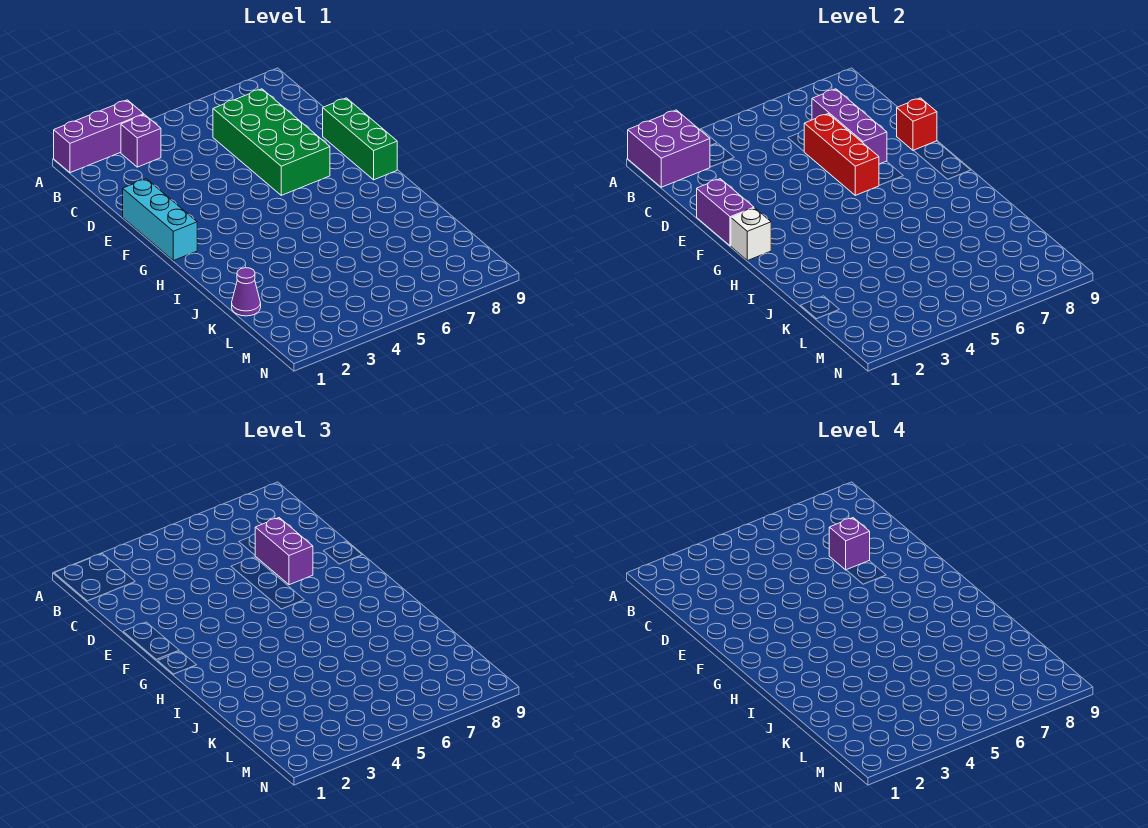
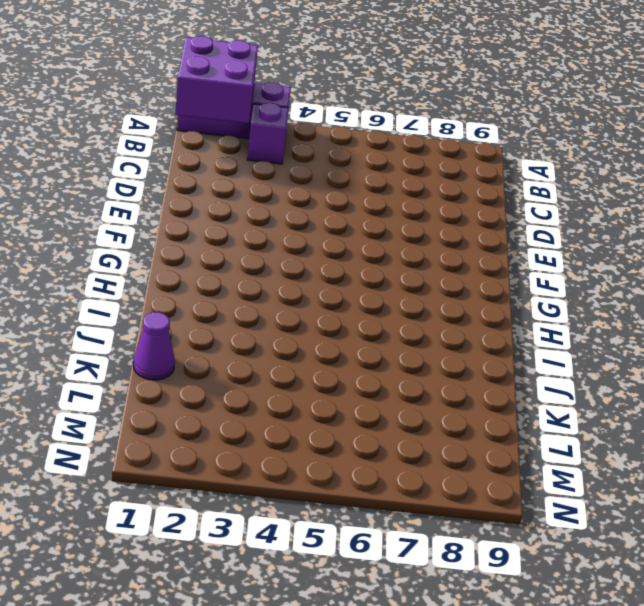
none -> green 2x4 brick [213,89,330,195]
none -> cyan 1x3 brick [123,179,197,261]
none -> green 1x3 brick [323,98,397,180]

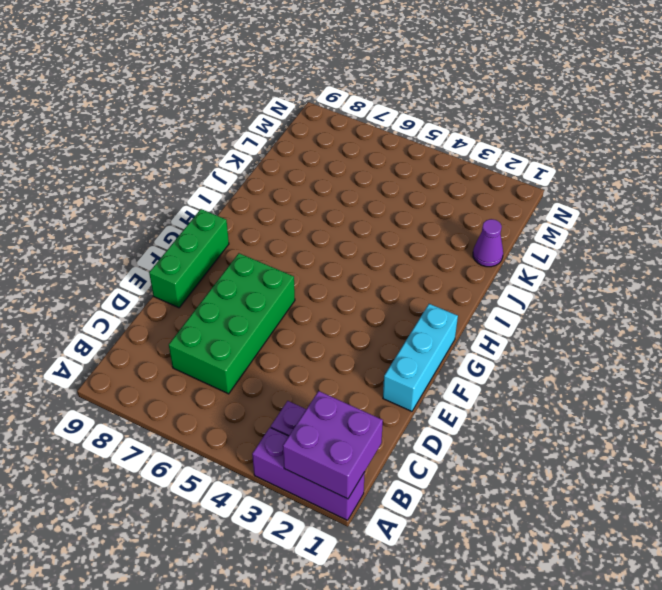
none -> purple 1x3 brick [812,89,887,164]
none -> red 1x3 brick [804,114,879,195]
none -> purple 1x2 brick [697,179,754,246]

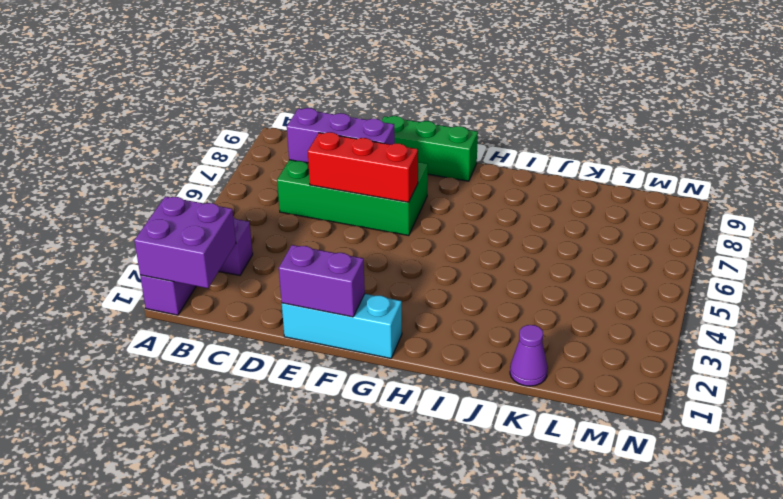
none -> red 1x1 brick [897,98,937,151]
none -> white 1x1 brick [731,208,771,261]
none -> purple 1x2 brick [255,518,313,585]

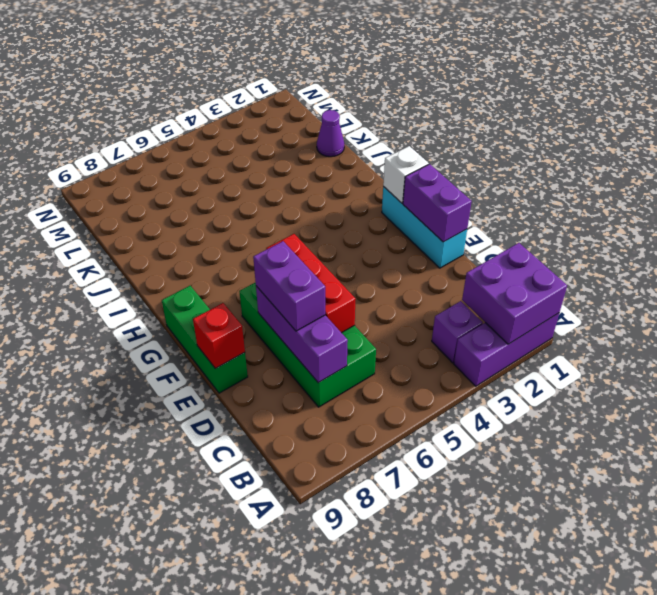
none -> purple 1x1 brick [829,518,870,570]

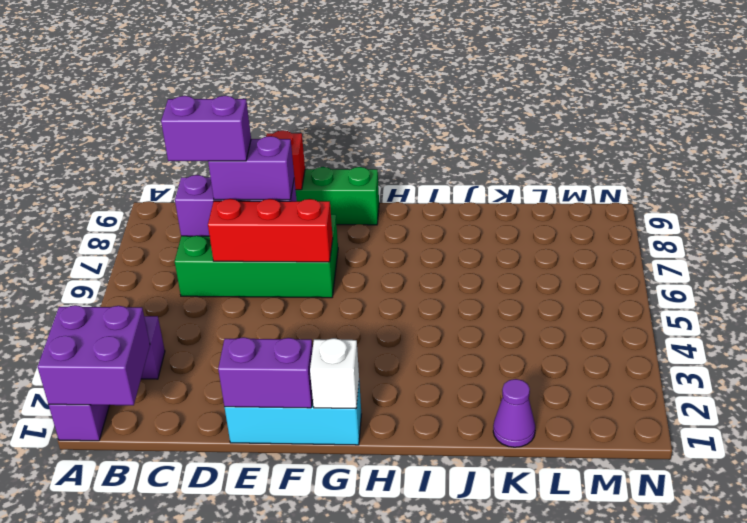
purple 1x2 brick [161,96,251,161] -> purple 1x1 brick [829,518,870,570]

